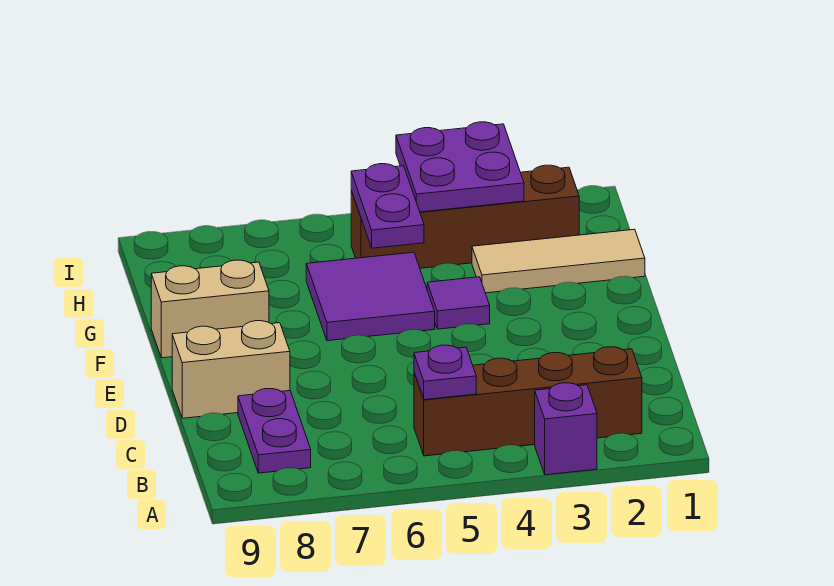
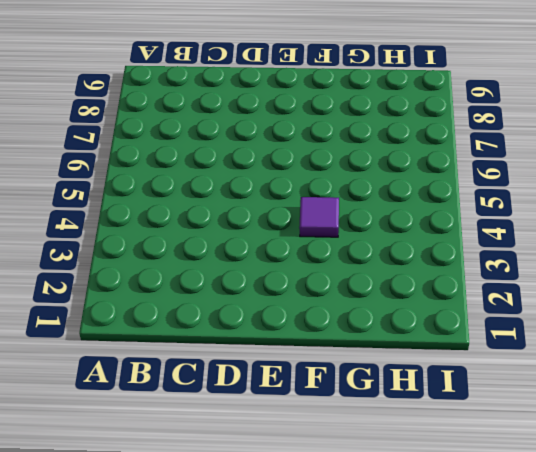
none -> purple 1x1 brick [535,383,597,475]
none -> brown 1x4 brick [414,347,642,456]
none -> purple 1x2 plate [238,389,311,473]

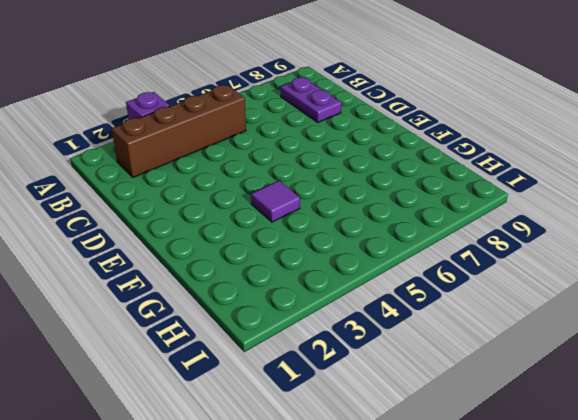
none -> tan 1x2 brick [172,321,290,418]
none -> purple 2x2 tile [306,252,435,341]
none -> tan 1x2 brick [151,260,269,358]

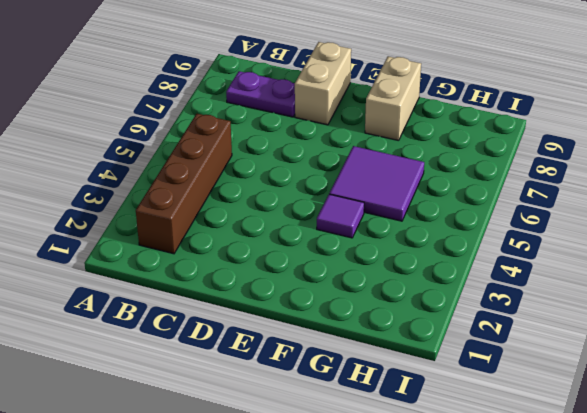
none -> purple 1x1 brick [535,383,597,475]
none -> tan 1x3 tile [472,229,645,293]
none -> brown 1x4 brick [351,165,579,268]

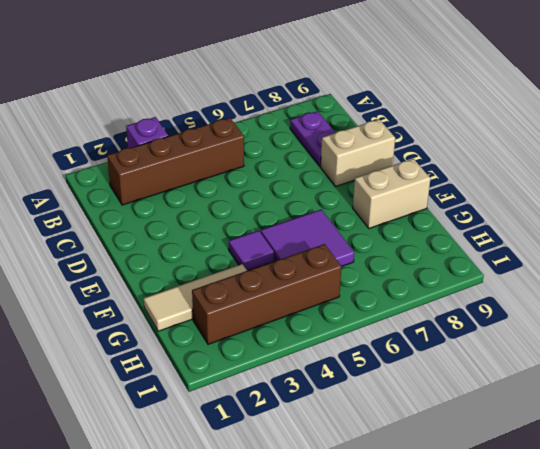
none -> purple 1x1 plate [414,345,476,400]
none -> purple 1x2 plate [351,164,424,248]
none -> purple 2x2 plate [396,122,524,212]

